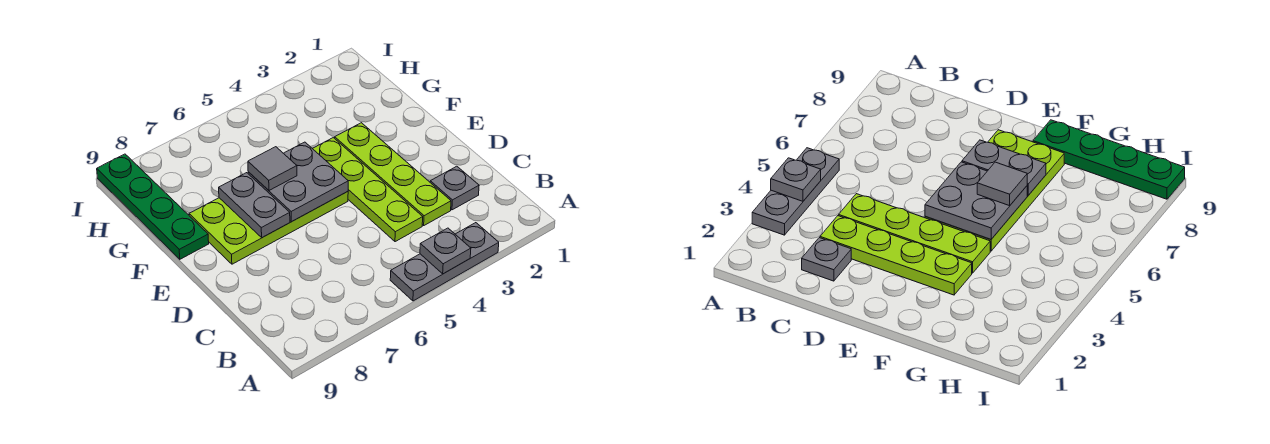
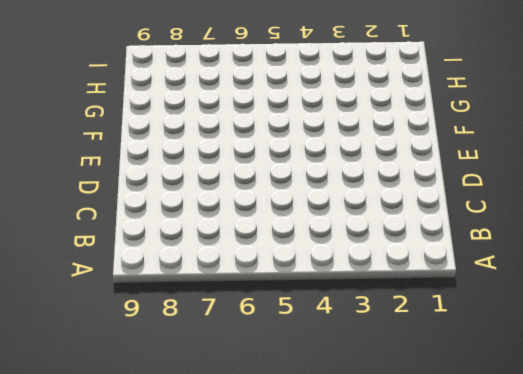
none -> grey 1x3 plate [390,223,499,301]
none -> grey 1x1 plate [430,166,479,210]

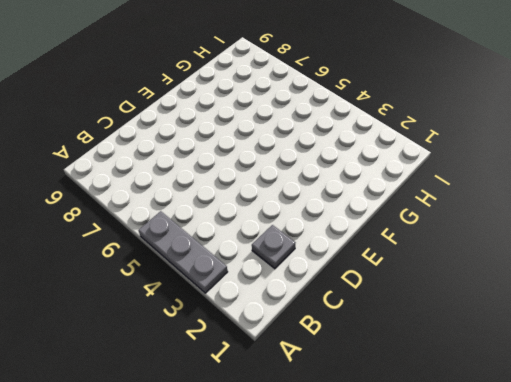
none -> lime 1x4 plate [335,123,451,225]
none -> lime 1x4 plate [312,138,423,242]

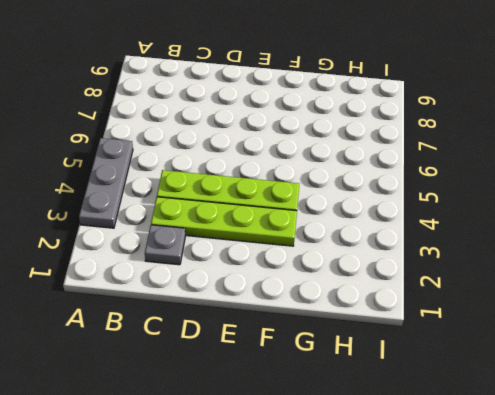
none -> lime 2x4 plate [189,192,348,264]
none -> green 1x4 plate [97,154,209,259]

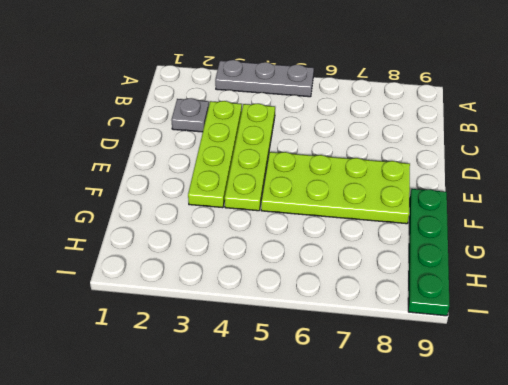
none -> grey 1x1 plate [420,228,471,274]
none -> grey 2x2 plate [248,142,348,222]

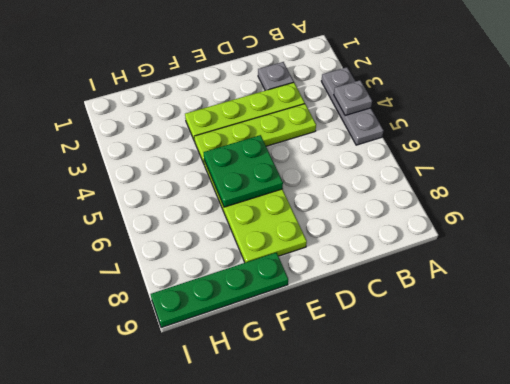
green 2x2 plate [204,135,283,207] -> grey 2x2 plate [248,142,348,222]
none -> grey 1x2 plate [219,173,290,238]
none -> grey 1x1 tile [248,147,297,190]

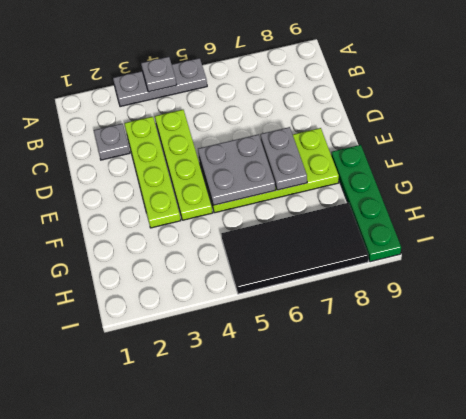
black 2x4 tile [221,203,368,294] -> none
none -> grey 1x1 tile [248,147,297,190]

